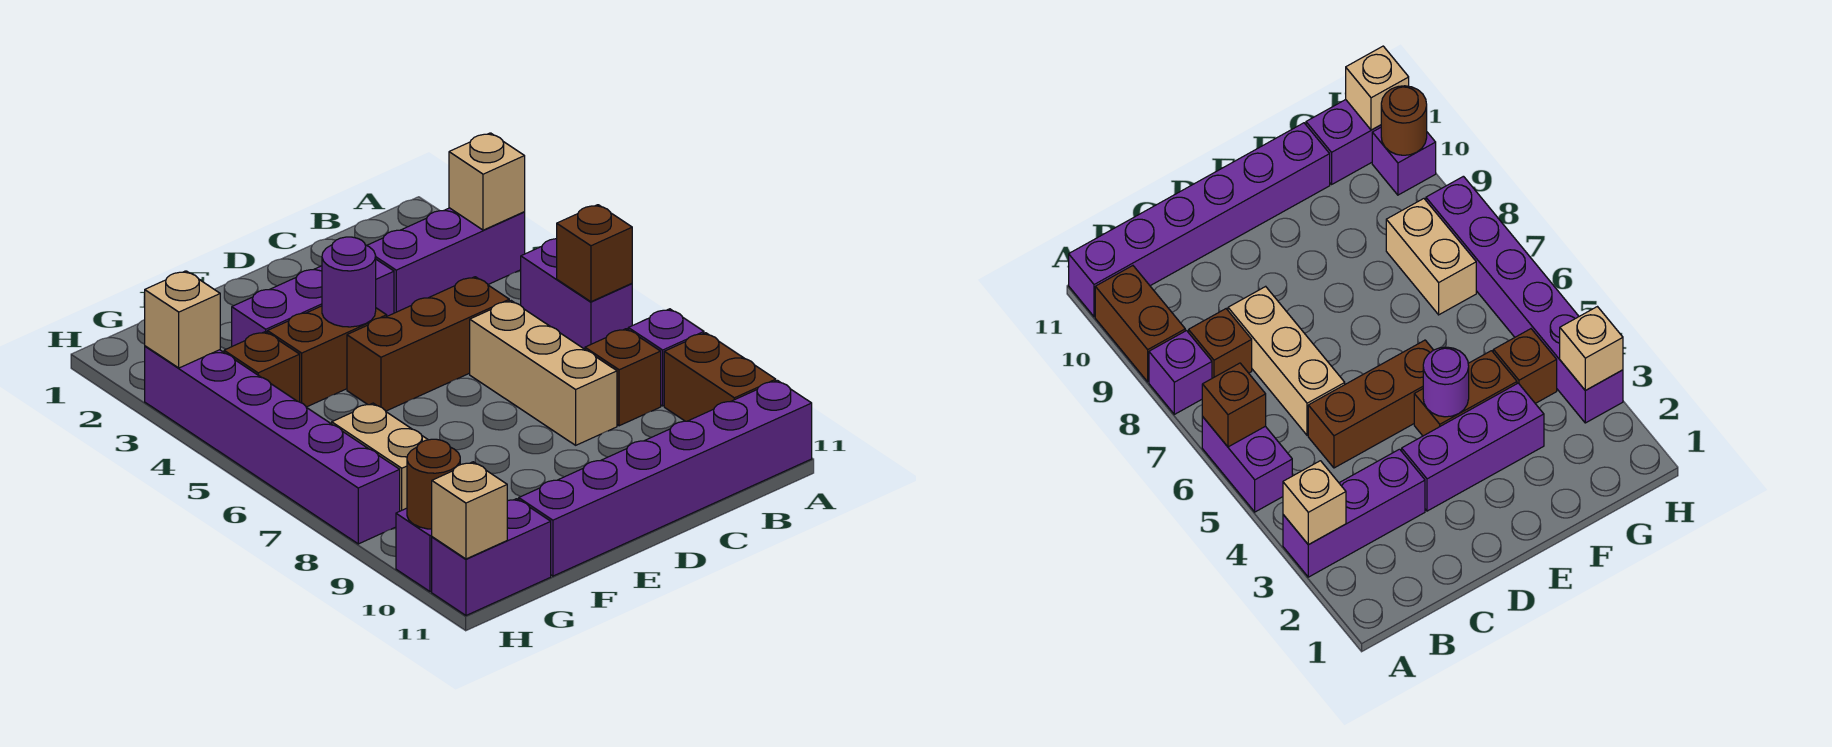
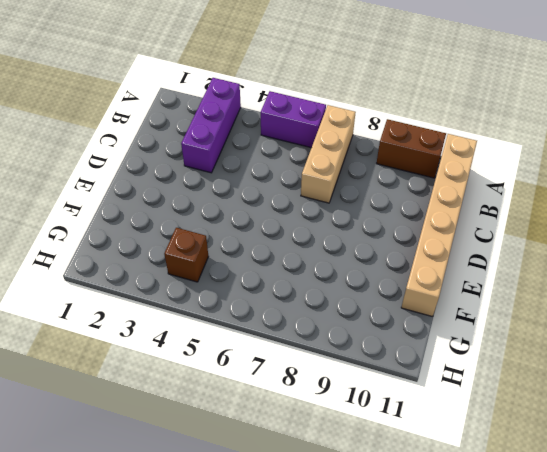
tan 1x3 brick [301,105,356,203] -> tan 1x3 brick turned to [470,301,617,445]
tan 1x6 brick [401,134,477,317] -> purple 1x6 brick [519,380,812,576]
none -> purple 1x1 brick [628,309,704,406]
none -> brown 1x1 brick [585,329,661,426]
none -> brown 1x3 brick [347,277,509,411]

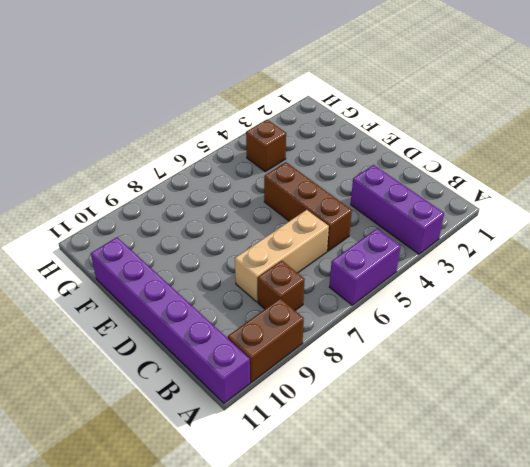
none -> purple 1x1 brick [628,309,704,406]
none -> purple 1x3 brick [232,260,394,346]
none -> brown 1x2 brick [267,306,387,407]

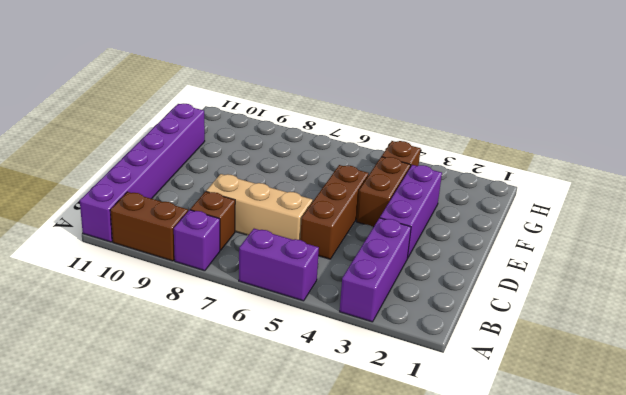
none -> tan 1x2 brick [332,403,428,511]
none -> purple 1x2 brick [432,499,551,615]
none -> purple 1x6 brick [145,346,400,544]

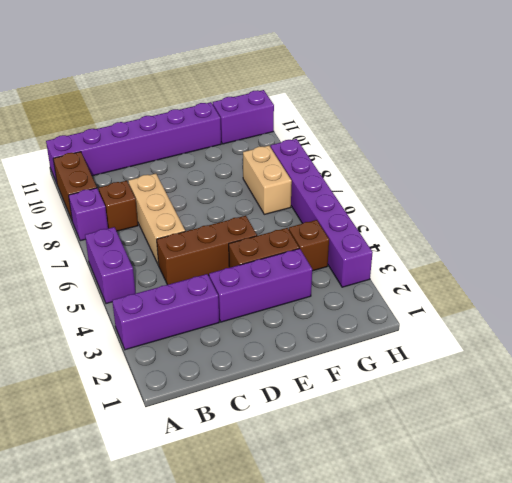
none -> purple 1x1 brick [396,508,432,592]
none -> tan 1x1 brick [449,133,525,230]
none -> brown 1x1 brick [557,205,632,302]

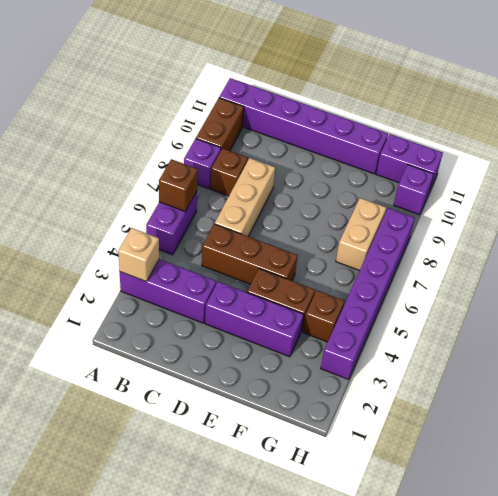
none -> purple 1x1 round brick [322,237,376,327]
none -> tan 1x1 brick [145,271,220,368]
none -> brown 1x1 round brick [407,439,460,529]

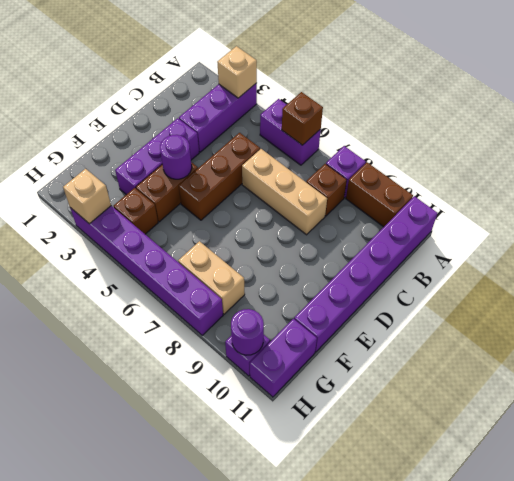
purple 1x1 round brick [231,309,264,355] -> brown 1x1 round brick [407,439,460,529]
none -> tan 1x1 brick [432,462,507,559]

